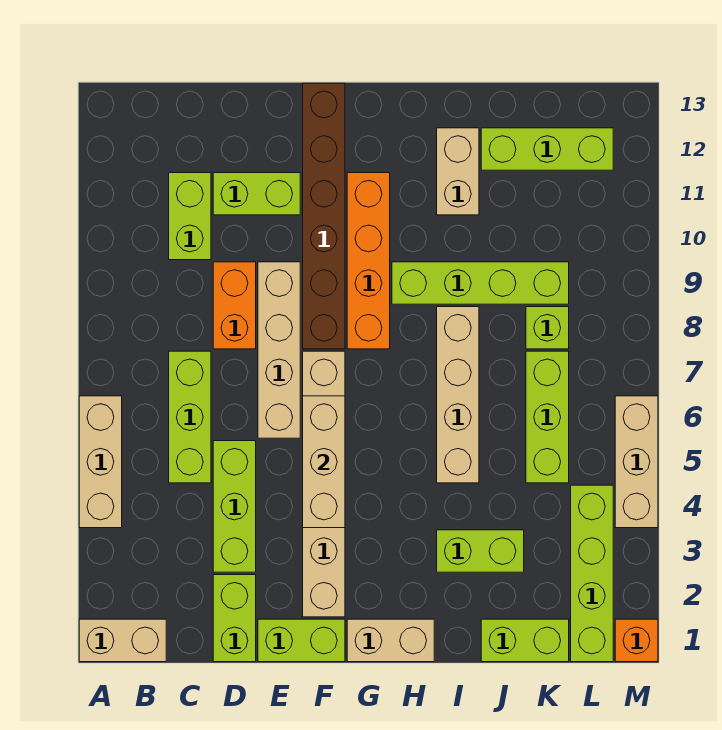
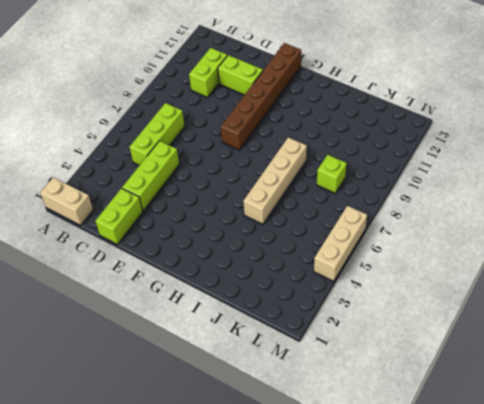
none -> tan 1x3 brick [79,396,122,528]
none -> orange 1x2 brick [213,262,256,349]
none -> lime 1x2 brick [258,619,345,662]

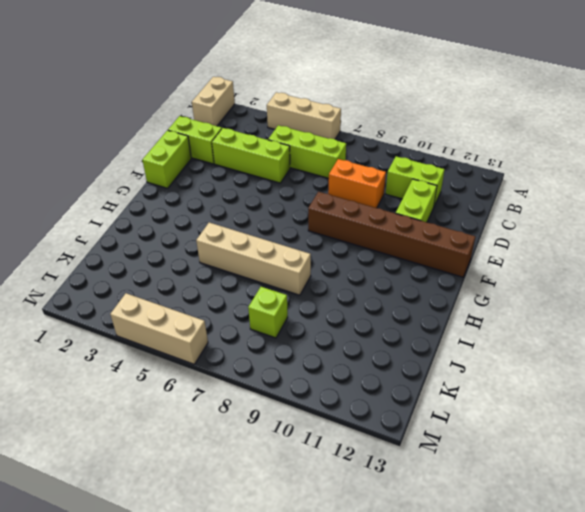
none -> tan 1x4 brick [258,262,300,438]
none -> tan 1x6 brick [303,351,345,617]
none -> tan 1x2 brick [347,619,434,662]

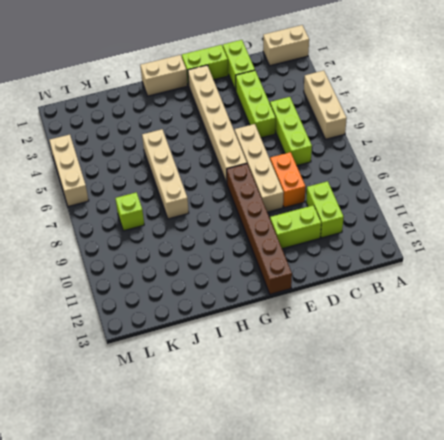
none -> orange 1x4 brick [347,173,390,349]
none -> lime 1x4 brick [392,262,569,304]
none -> lime 1x2 brick [437,530,524,572]

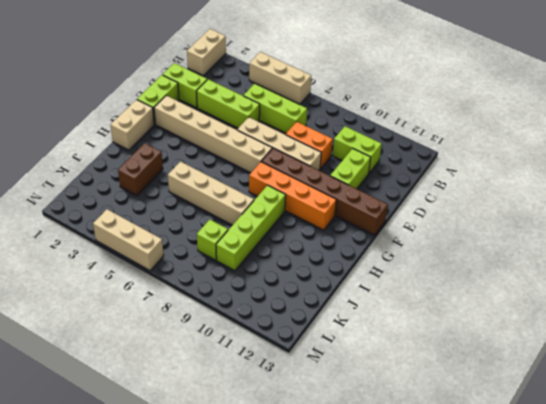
brown 1x2 brick [118,143,163,196] -> lime 1x2 brick [437,530,524,572]
none -> tan 1x2 brick [437,128,479,215]
none -> lime 1x2 brick [481,619,569,662]
none -> lime 1x3 brick [481,128,613,170]

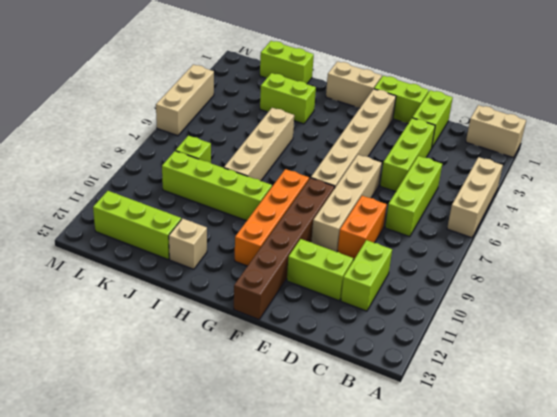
tan 1x1 brick [169,219,207,269] -> tan 1x2 brick [437,128,479,215]
none -> lime 1x3 brick [526,351,569,483]
none -> lime 1x4 brick [571,485,613,662]
none -> orange 1x1 brick [615,619,658,662]

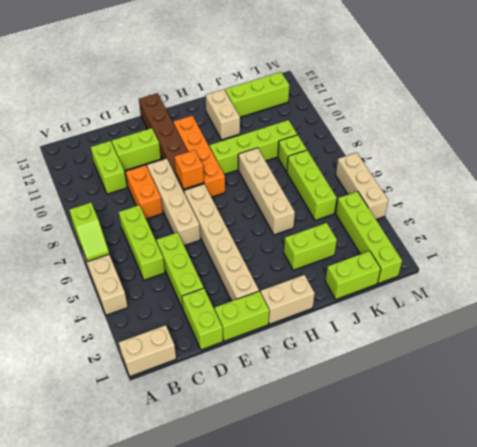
lime 1x2 slope [69,203,109,262] -> none
orange 1x1 brick [174,150,204,189] -> orange 1x1 brick moved to [615,619,658,662]
none -> tan 1x3 brick [303,396,345,528]

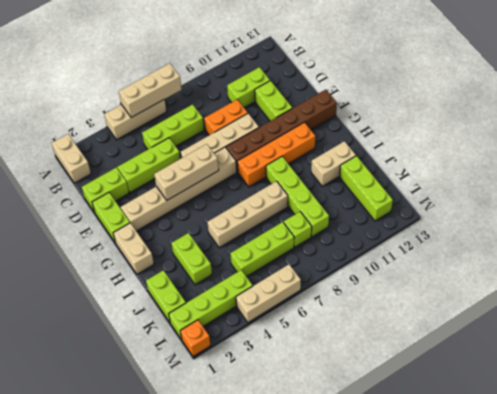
tan 1x3 brick [119,63,182,117] -> none

